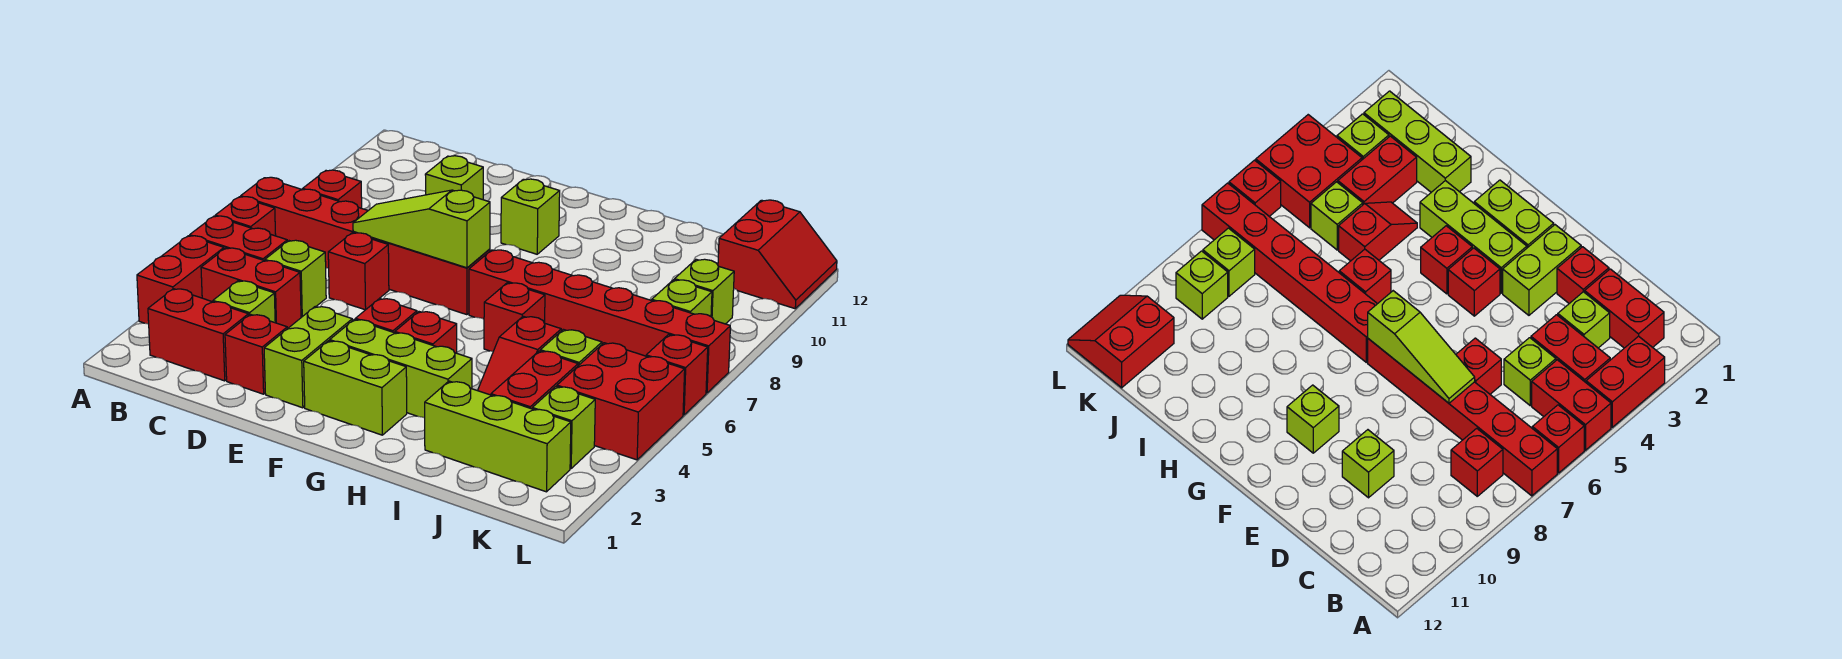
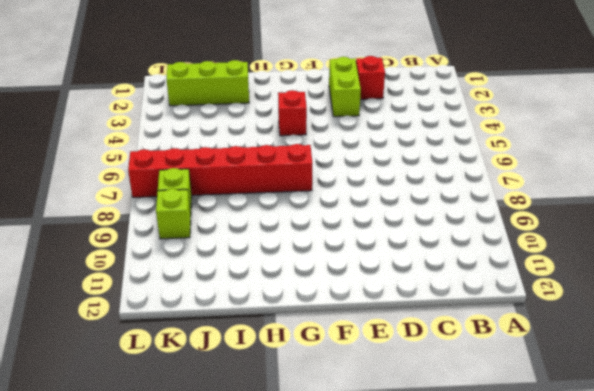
none -> red 1x2 brick [137,236,224,324]
none -> red 1x2 brick [190,216,287,261]
none -> red 1x1 brick [215,197,276,236]
none -> red 1x6 brick [241,177,490,315]

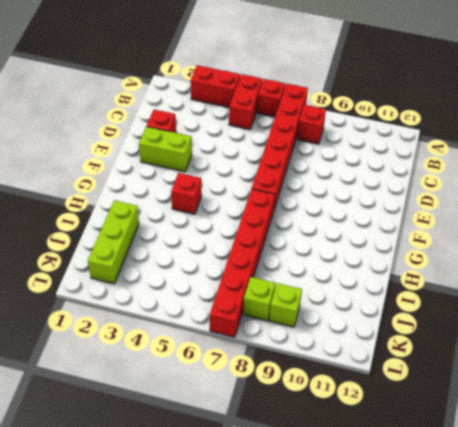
none -> red 1x2 brick [148,289,248,381]
none -> red 1x2 brick [201,248,301,329]
none -> lime 1x1 brick [213,281,275,323]
none -> lime 1x1 brick [265,240,326,317]

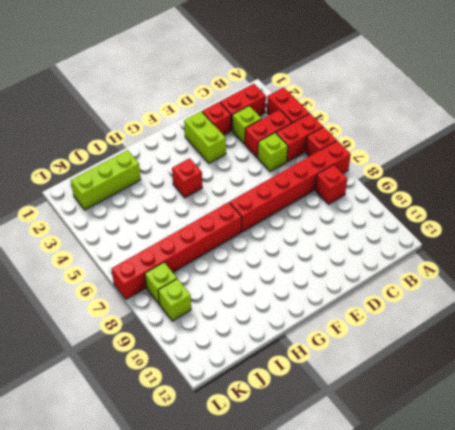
none -> red 1x1 brick [328,233,389,310]
none -> lime 1x1 brick [425,156,483,200]
none -> lime 1x2 brick [304,341,407,435]
none -> lime 1x3 brick [330,319,472,418]

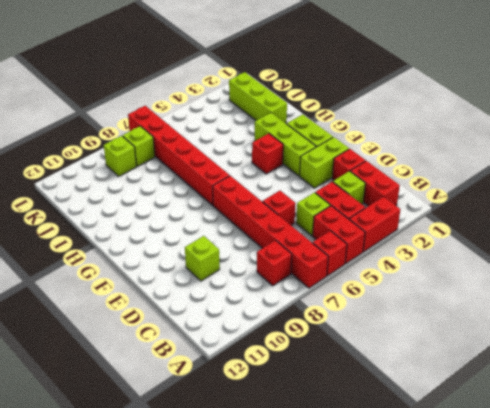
none -> red 1x1 brick [355,298,417,333]
none -> lime 1x1 brick [501,179,560,254]
none -> red 1x1 brick [484,283,545,351]
none -> red 1x2 slope [478,316,561,395]

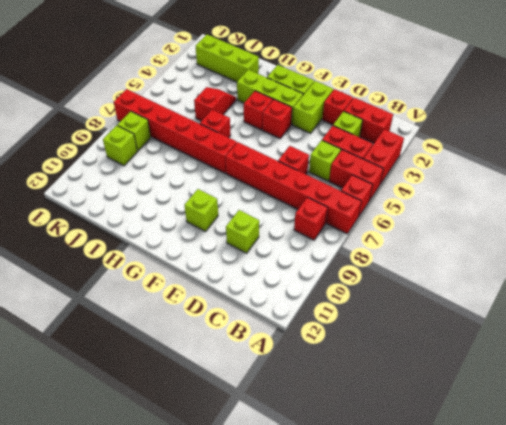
none -> red 1x2 brick [491,351,578,409]
none -> lime 1x1 brick [540,329,602,366]
none -> lime 1x1 brick [532,386,595,469]
none -> red 2x2 brick [557,343,685,460]

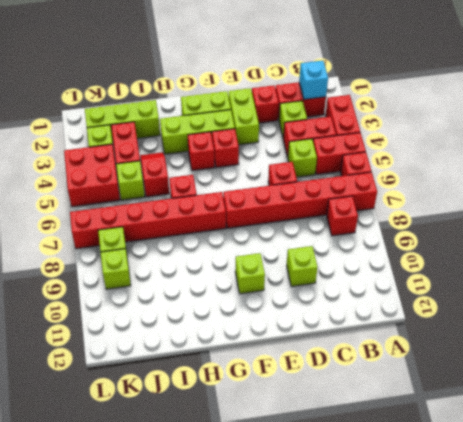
cyan 1x1 brick [299,61,328,99] -> none
none -> red 2x2 slope [718,200,837,309]
none -> red 1x1 brick [646,335,708,415]
none -> lime 1x3 slope [353,190,490,268]

